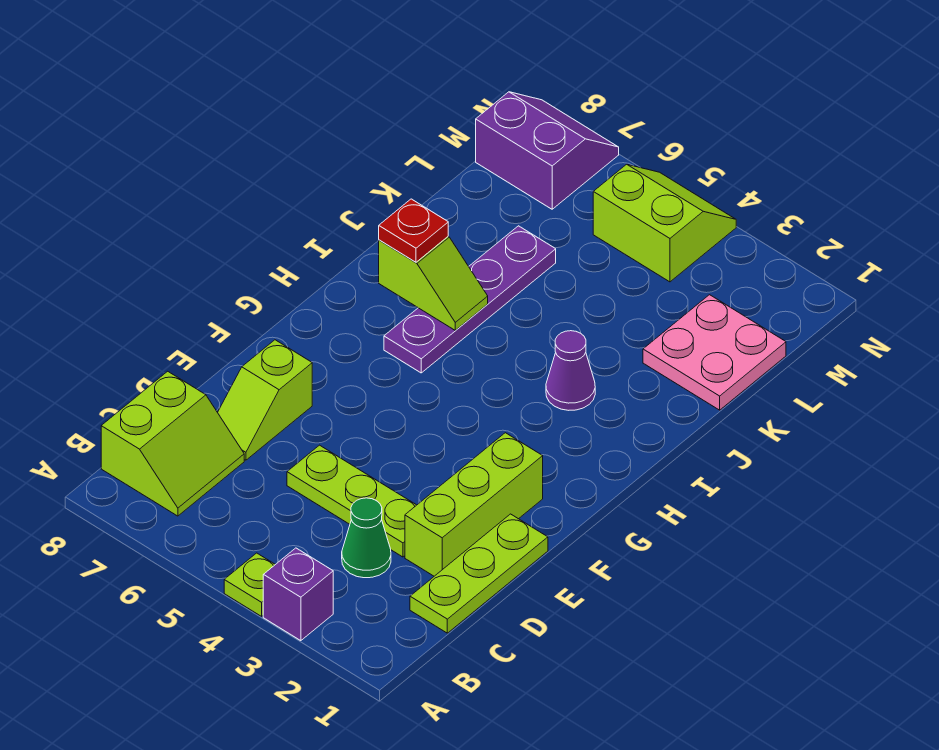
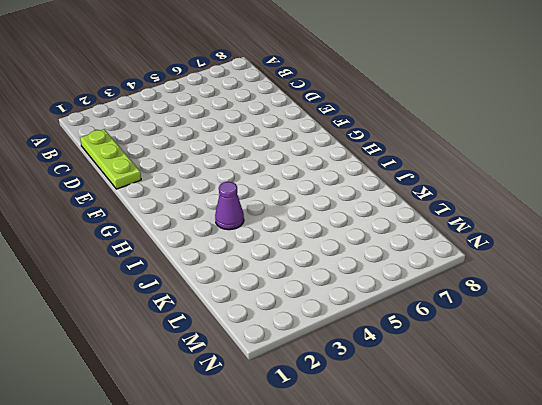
none -> purple 1x1 brick [263,548,333,641]
none -> lime 1x1 plate [224,553,275,616]
none -> lime 2x2 slope [101,371,244,516]

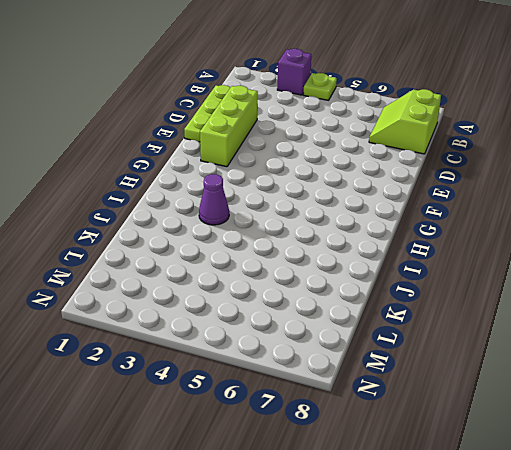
none -> green 1x1 cone [342,498,391,578]
none -> lime 1x3 plate [287,445,416,557]
none -> lime 1x2 slope [218,340,312,460]

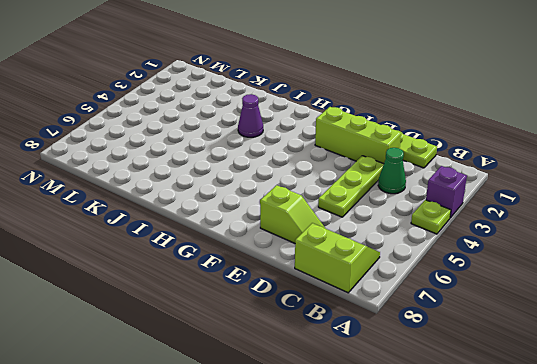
none -> purple 1x4 plate [384,226,556,373]
none -> pink 2x2 plate [643,295,786,410]
none -> lime 2x2 slope [593,164,736,282]

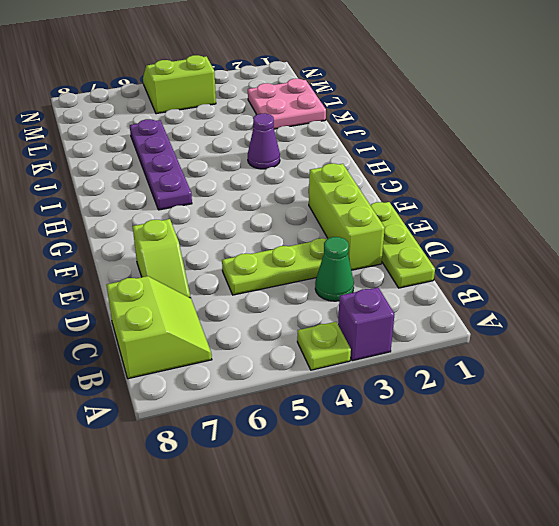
none -> purple 2x2 slope [476,92,619,209]
none -> lime 1x2 slope [379,236,488,331]
none -> red 1x1 plate [379,199,448,262]

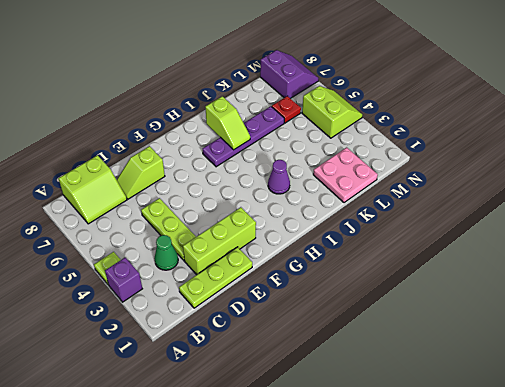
red 1x1 plate [272,96,301,123] -> red 1x1 plate moved to [379,199,448,262]

